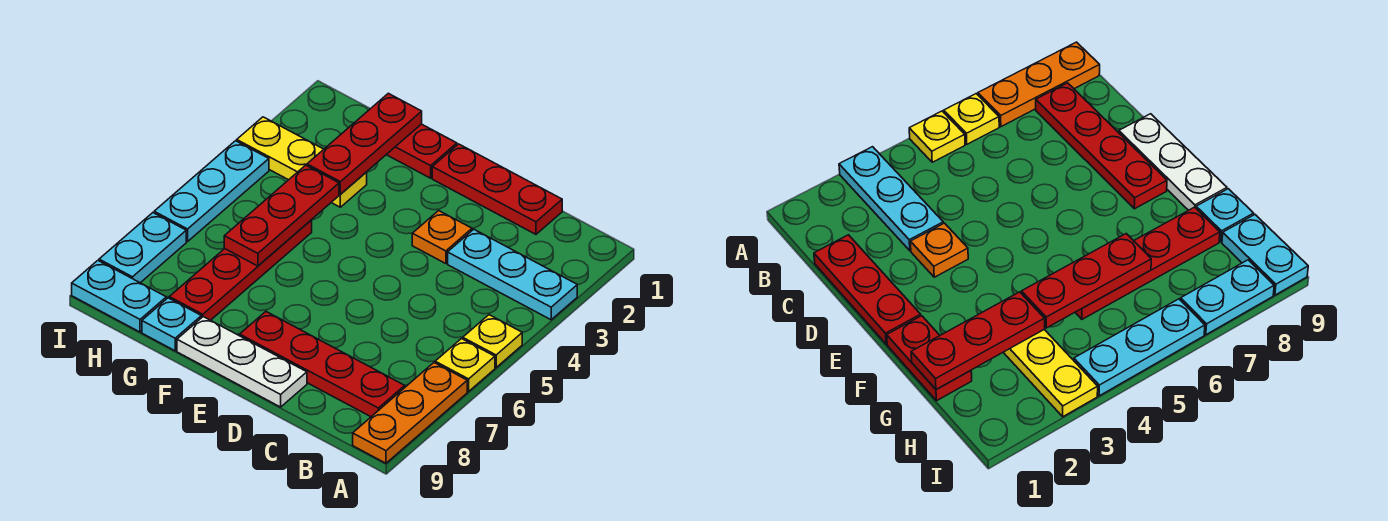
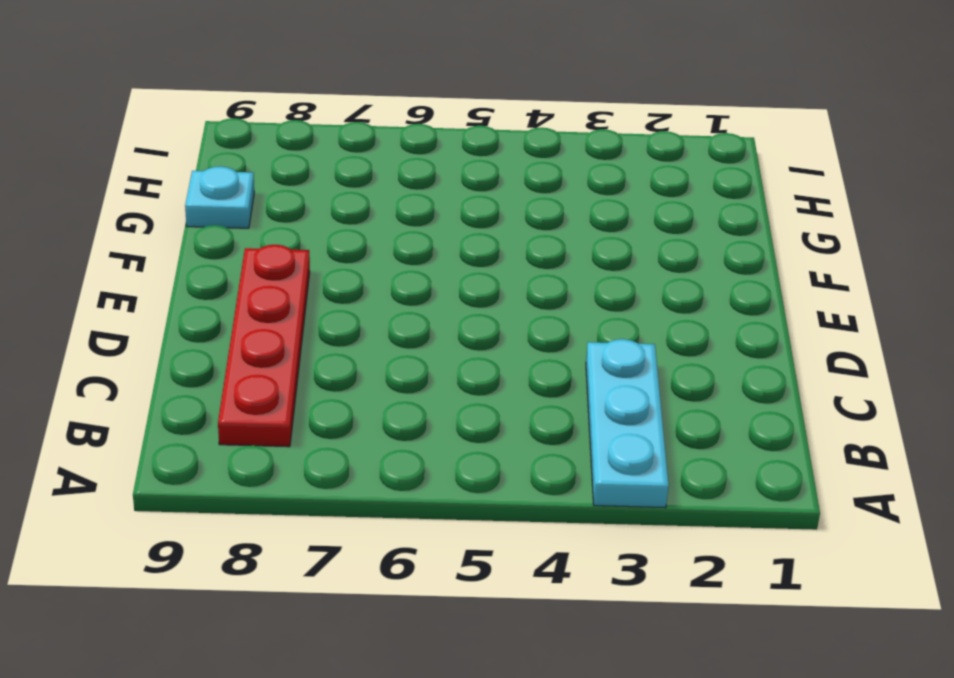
none -> yellow 1x1 plate [463,315,522,367]
none -> yellow 1x1 plate [435,339,495,391]
none -> orange 1x3 plate [353,363,467,463]

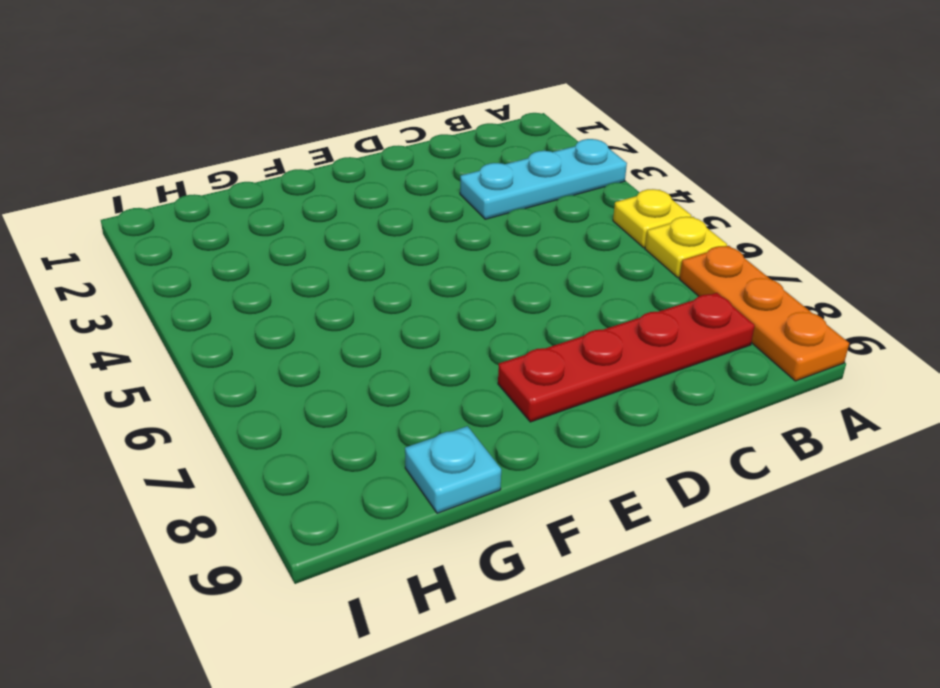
none -> red 1x3 plate [432,144,562,234]
none -> orange 1x1 plate [412,211,472,264]
none -> white 1x3 plate [177,317,307,407]

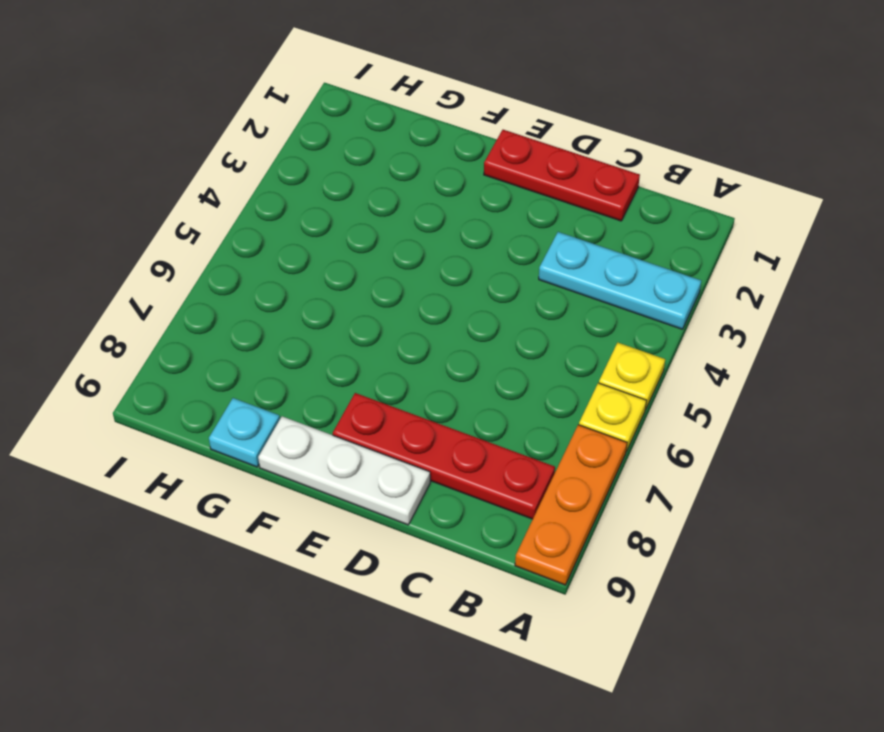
none -> orange 1x1 plate [412,211,472,264]
none -> red 1x2 plate [386,124,457,178]
none -> yellow 1x3 plate [237,117,367,207]

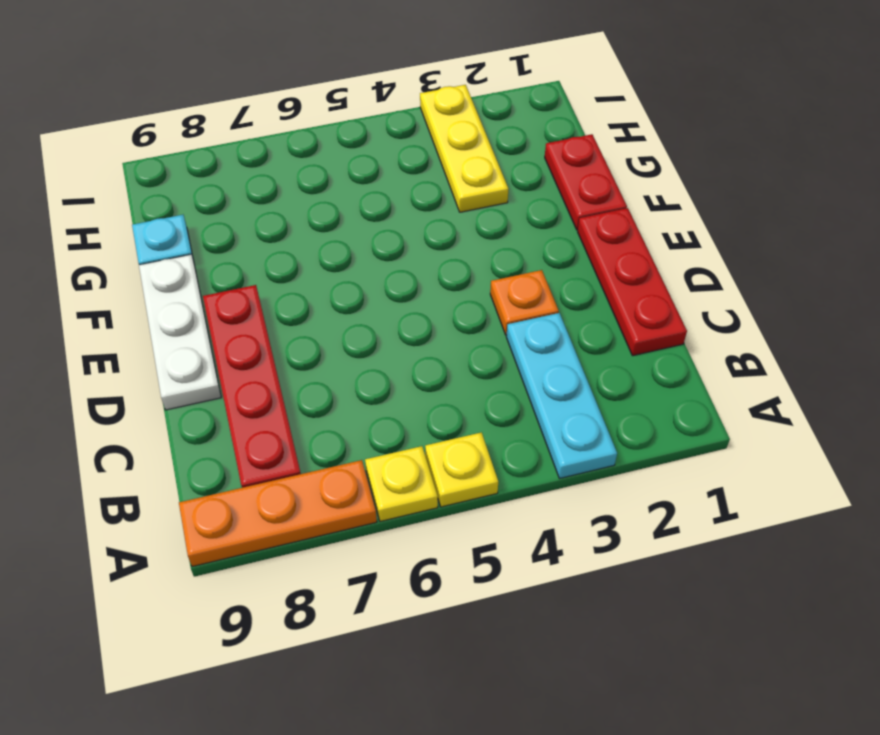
none -> red 1x4 plate [169,220,312,320]
none -> cyan 1x2 plate [72,261,166,332]
none -> cyan 1x3 plate [154,141,269,242]

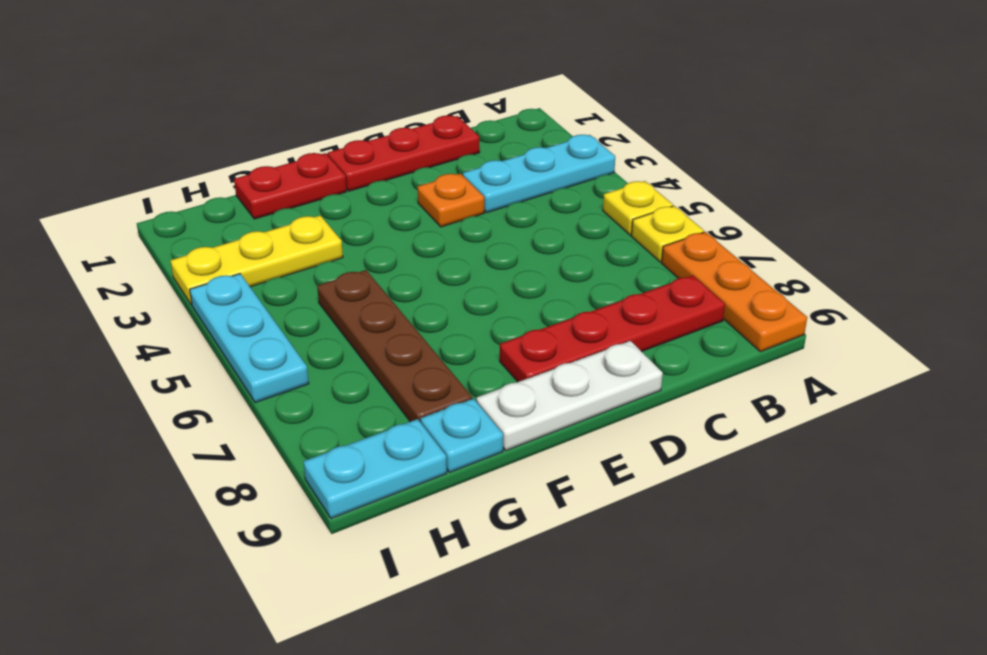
brown 1x4 plate [317,270,472,422] -> red 1x4 plate [169,220,312,320]
none -> cyan 1x2 plate [99,213,186,283]
none -> red 1x3 plate [307,93,422,194]
none -> red 1x3 plate [224,165,339,266]

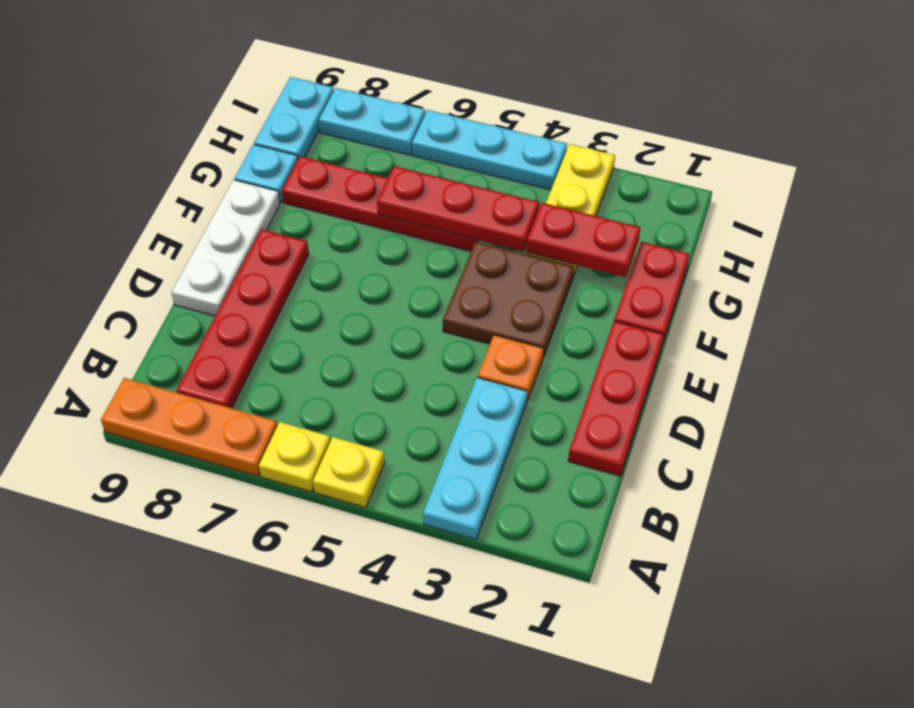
brown 2x2 plate [443,242,574,358] -> none
red 1x2 plate [526,203,641,277] -> red 1x3 plate [307,93,422,194]

